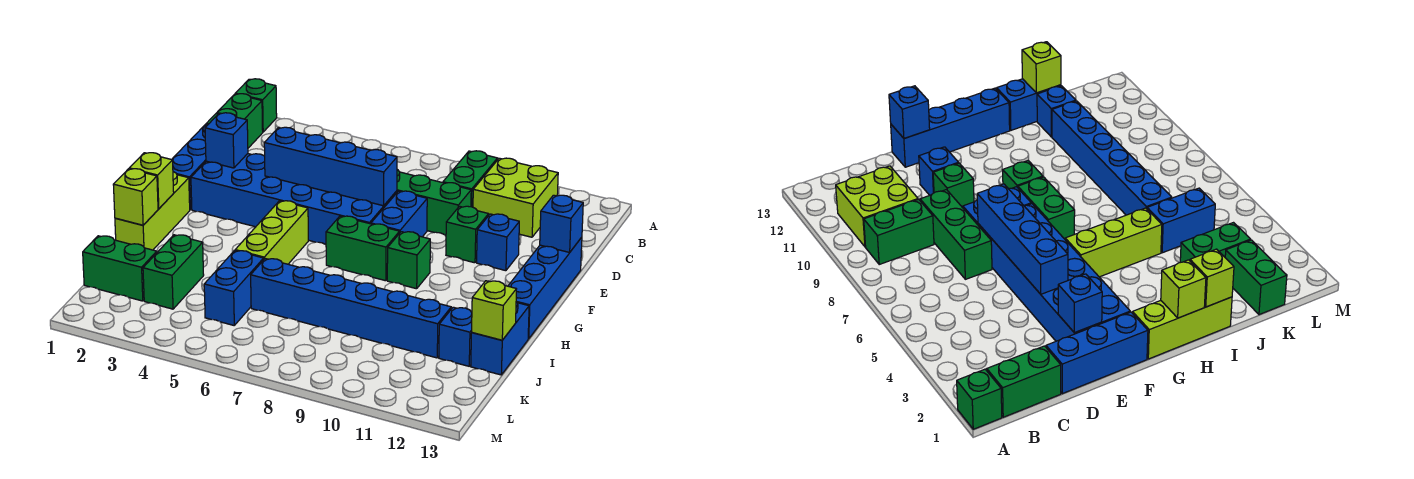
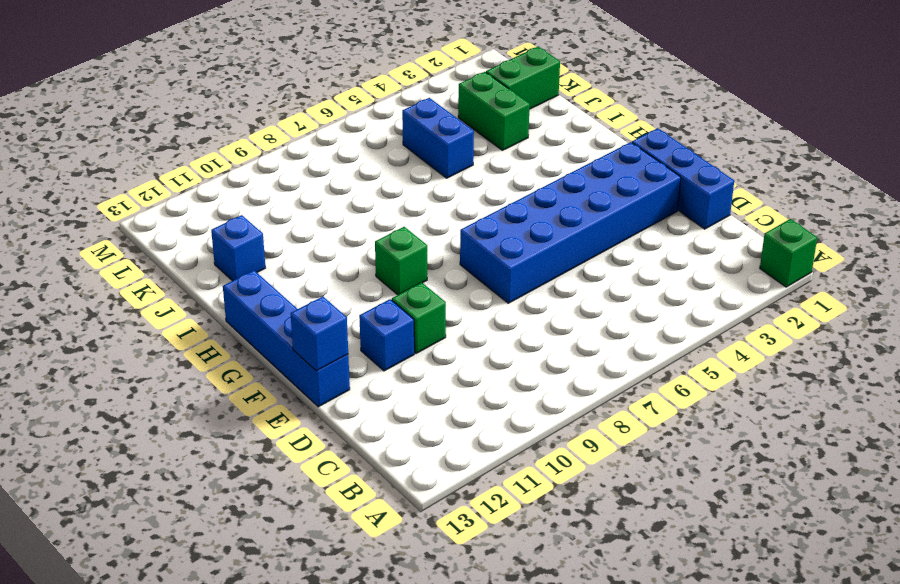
none -> green 1x2 brick [206,94,263,148]
none -> green 1x2 brick [443,151,498,207]
none -> lime 2x2 brick [473,158,558,237]

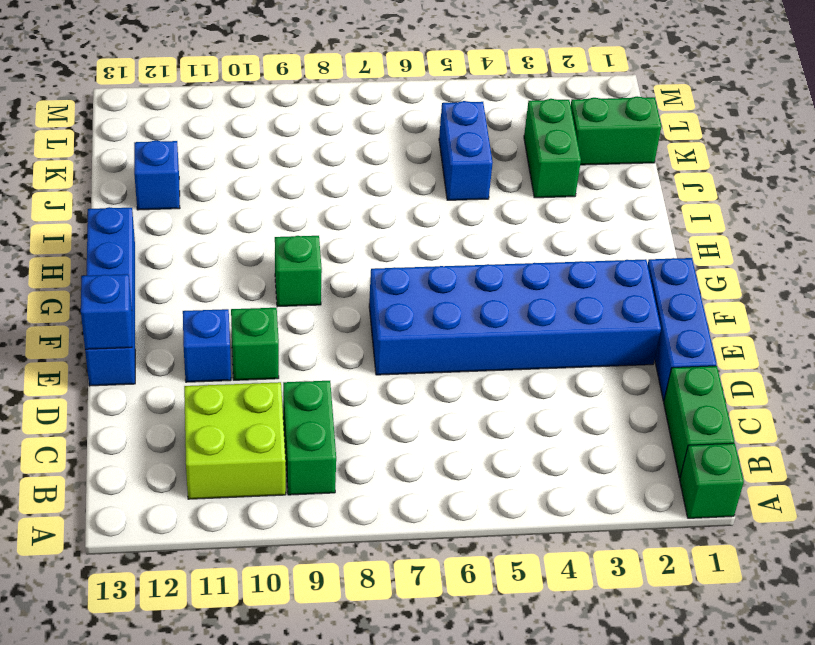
none -> green 1x3 brick [397,170,471,235]
none -> blue 1x2 brick [371,191,427,237]
none -> lime 1x3 brick [115,172,190,250]

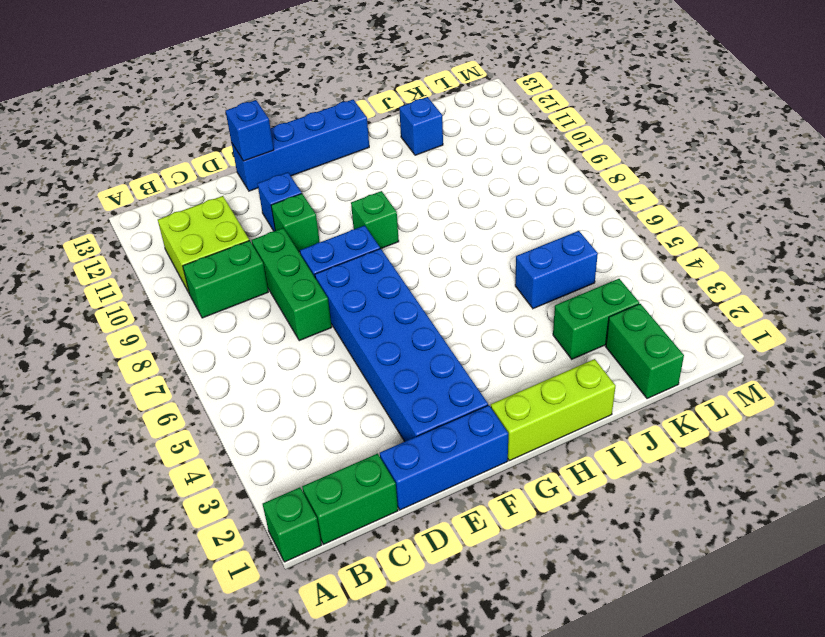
none -> lime 1x3 brick [235,201,308,264]
none -> green 1x2 brick [326,216,400,281]
none -> blue 1x2 brick [471,301,529,375]

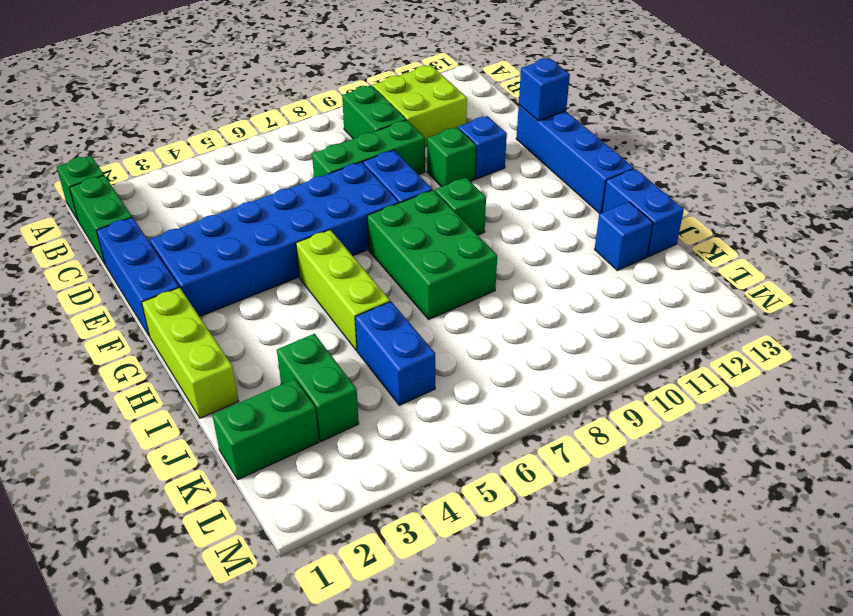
green 2x3 brick [367,190,497,319] -> green 1x2 brick [326,216,400,281]
none -> blue 1x6 brick [251,259,451,358]
none -> blue 1x1 brick [205,113,248,168]
none -> blue 1x4 brick [264,127,397,206]

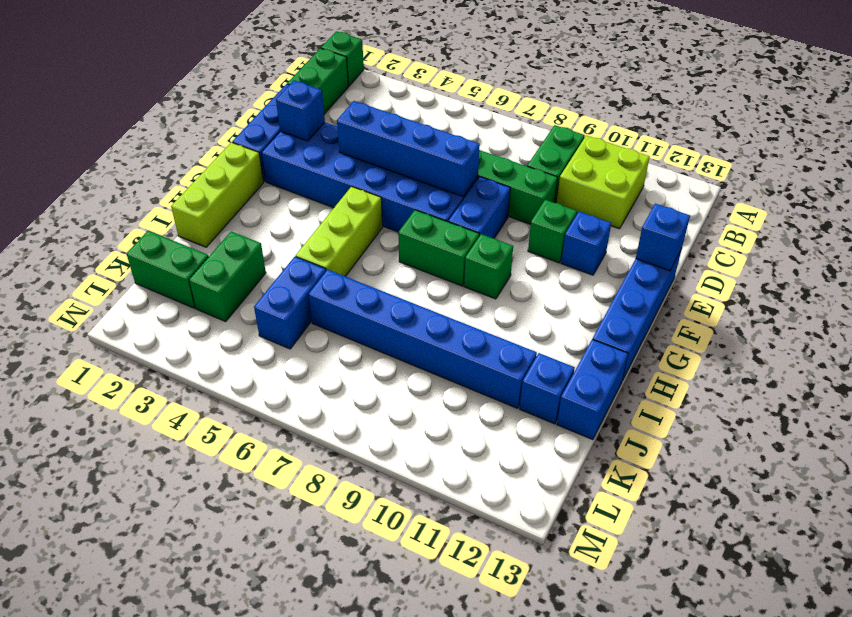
none -> lime 1x1 brick [129,153,174,209]
none -> lime 1x1 brick [113,169,158,225]
none -> lime 1x1 brick [472,281,516,340]

